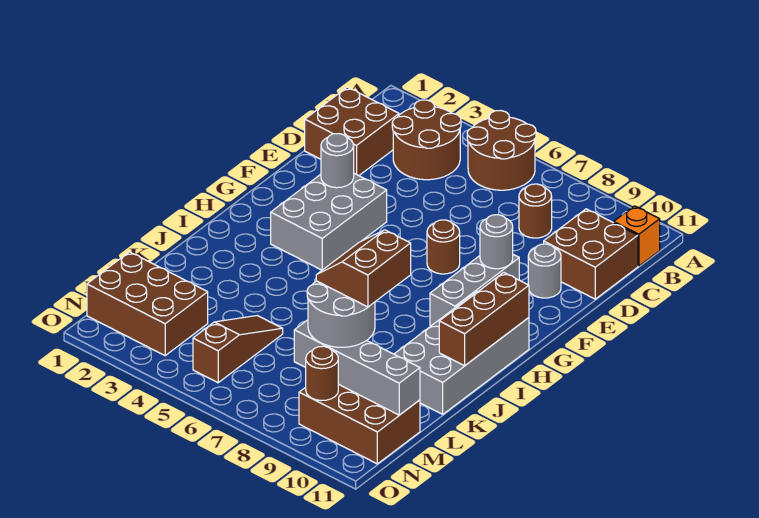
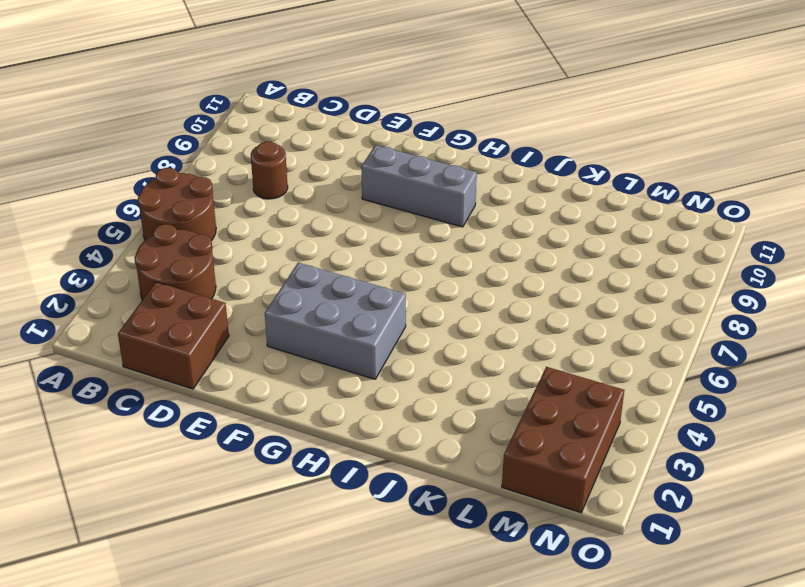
none -> orange 1x1 brick [614,206,660,266]
none -> brown 2x2 brick [544,209,638,299]
none -> grey 1x1 round brick [528,244,561,298]

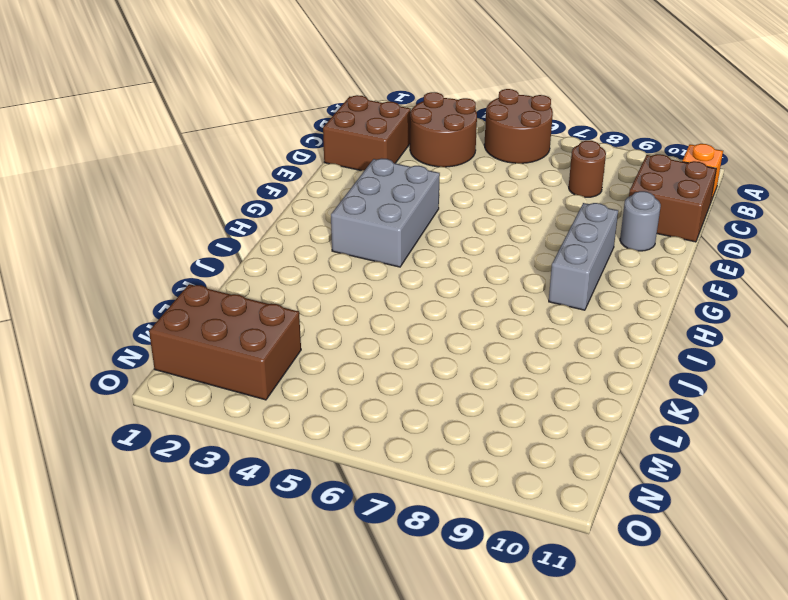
none -> brown 1x1 round brick [427,220,460,274]
none -> grey 2x4 brick [394,291,529,414]
none -> brown 1x3 slope [193,316,283,383]

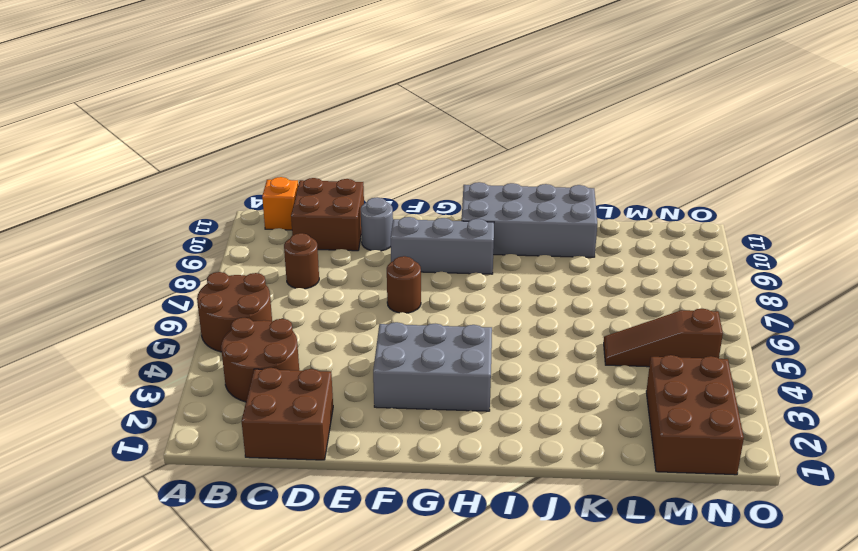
none -> brown 2x3 brick [299,384,420,464]
none -> grey 1x1 round brick [321,134,354,188]
none -> grey 1x1 round brick [480,215,513,269]

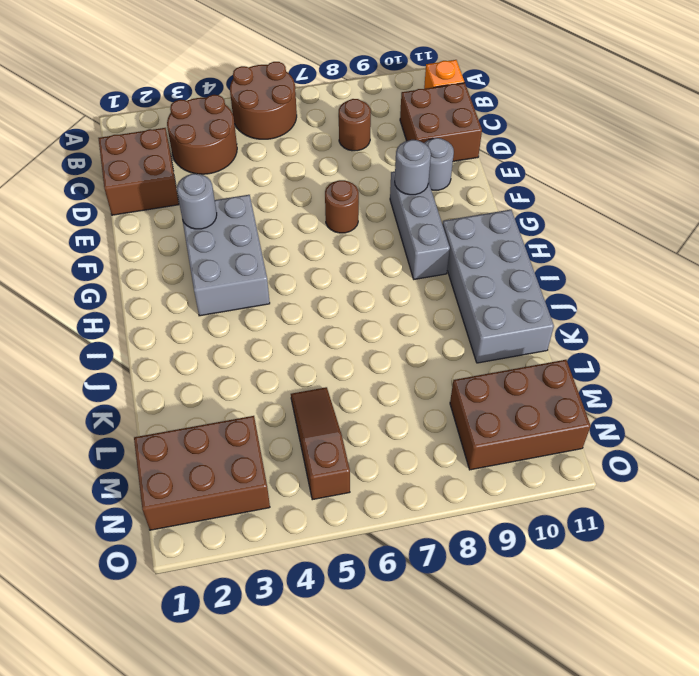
none -> brown 1x3 brick [439,273,529,366]
none -> grey 1x4 brick [294,320,420,415]
none -> brown 1x1 round brick [306,346,338,401]

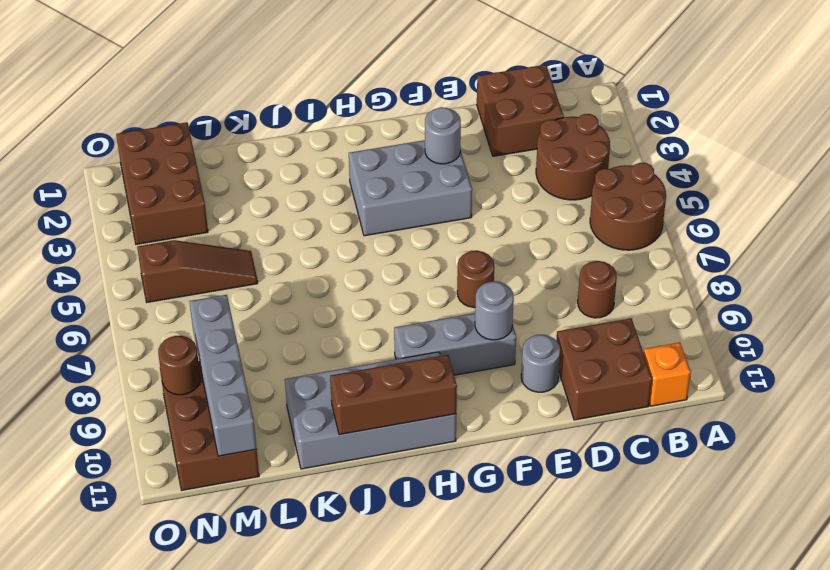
none -> grey 2x2 round brick [307,281,375,347]
none -> brown 2x2 slope [316,230,411,307]

